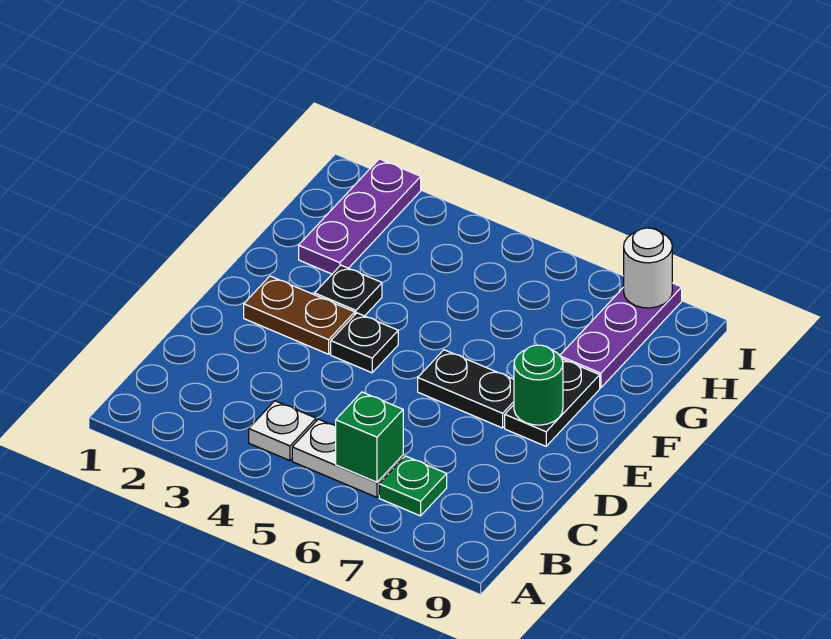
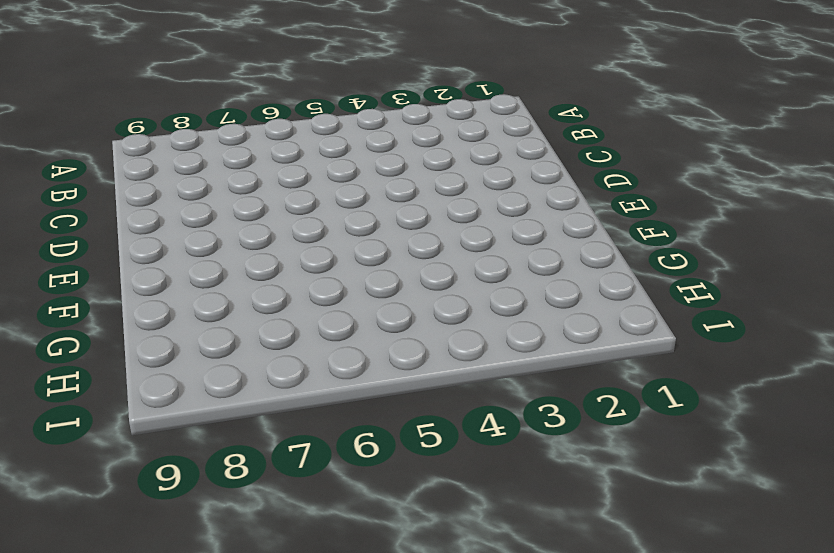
none -> white 1x1 plate [249,401,316,461]
none -> white 1x2 plate [292,419,403,497]
none -> green 1x1 plate [379,456,447,516]

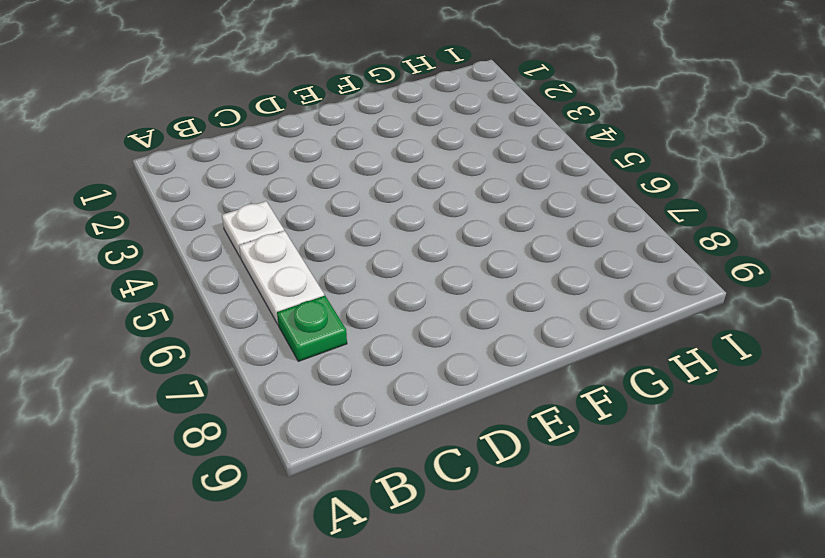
none -> brown 1x2 plate [244,276,355,354]
none -> black 1x1 plate [331,313,398,373]
none -> black 1x2 plate [418,350,514,428]

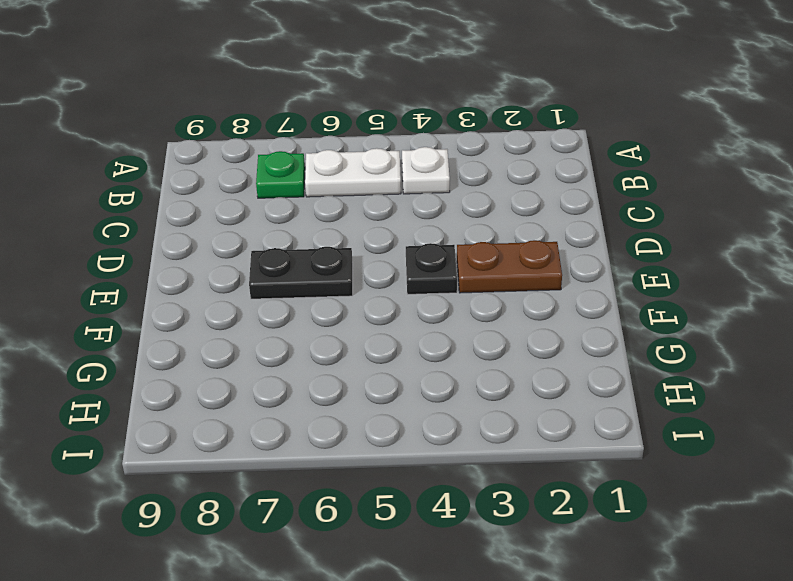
none -> black 1x2 plate [505,359,600,446]
none -> black 1x1 plate [315,265,382,316]
none -> purple 1x3 plate [299,159,421,274]

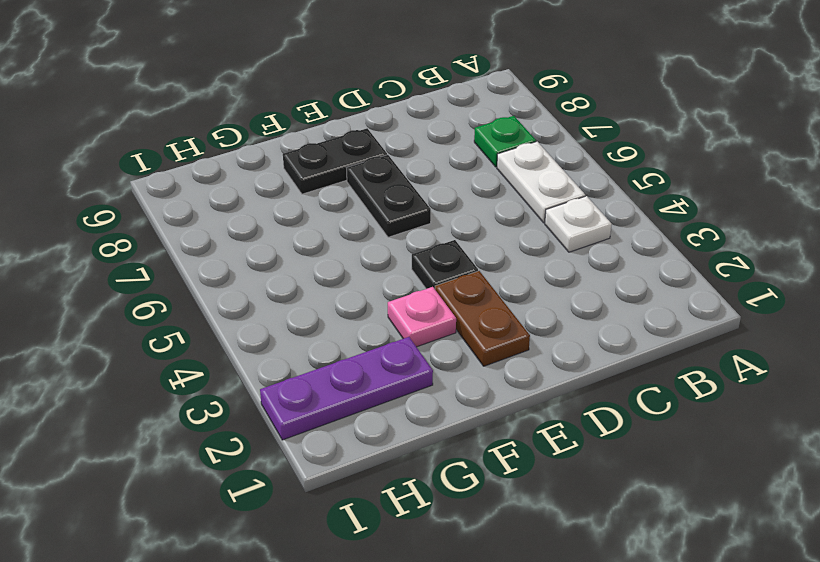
pink 1x1 plate [388,287,456,347] -> black 1x1 plate [315,265,382,316]
none -> purple 1x3 plate [560,283,682,388]
none -> green 1x1 brick [336,392,403,482]
none -> green 1x1 round brick [514,345,563,425]

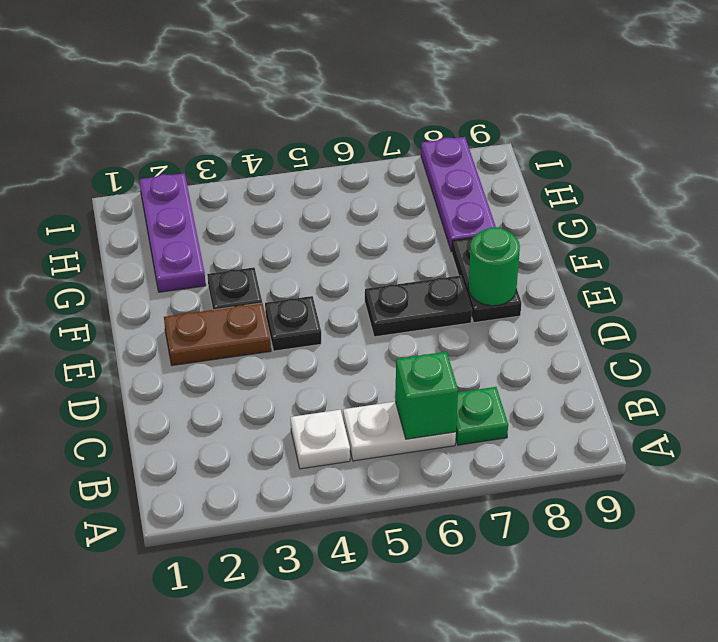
none -> white 1x1 round brick [624,228,672,308]

